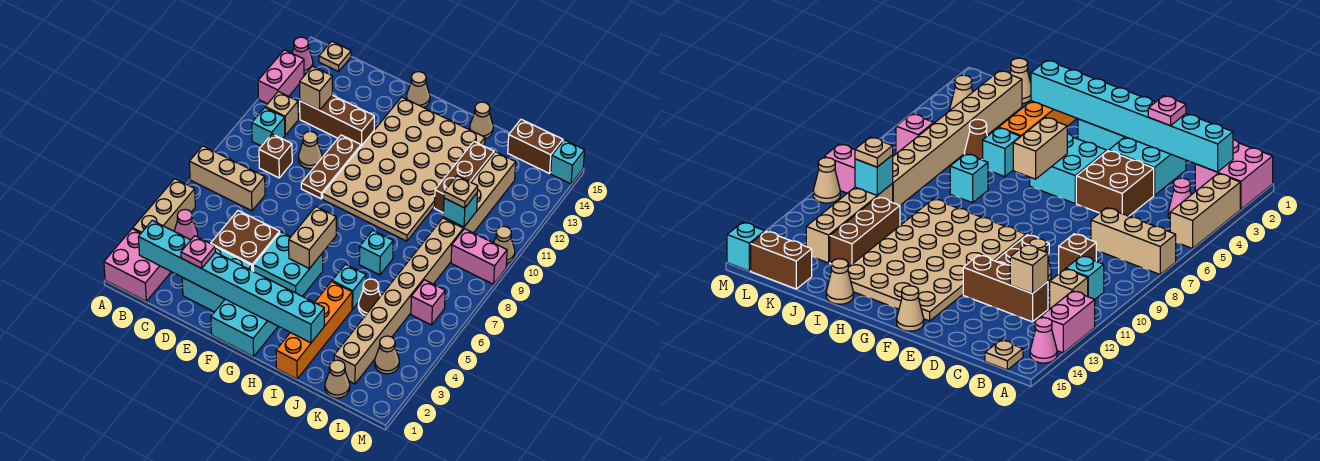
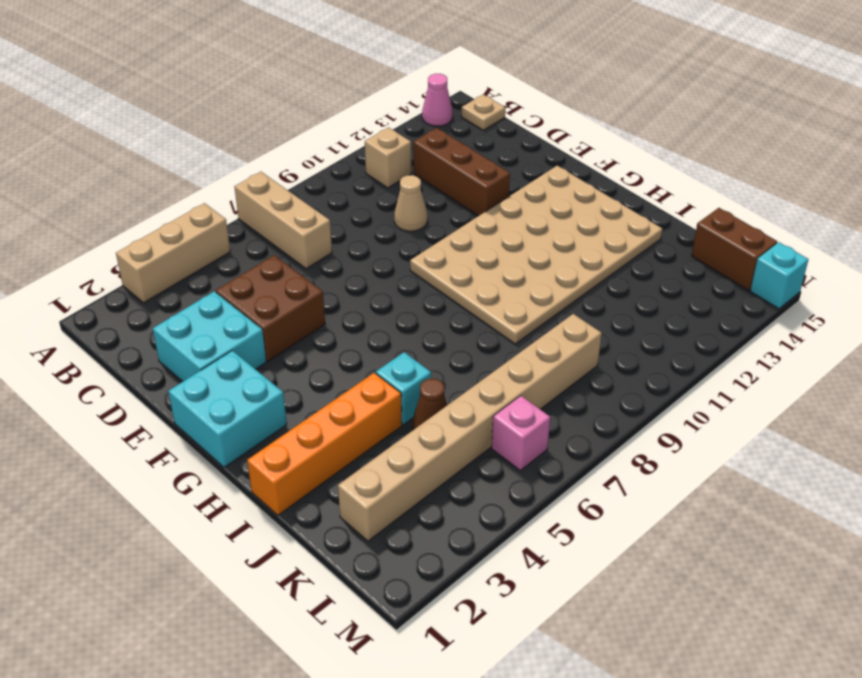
none -> pink 2x2 brick [104,229,171,301]
none -> pink 1x2 brick [258,50,304,104]
none -> pink 1x1 cone [174,209,198,240]
none -> cyan 1x1 brick [252,108,285,146]

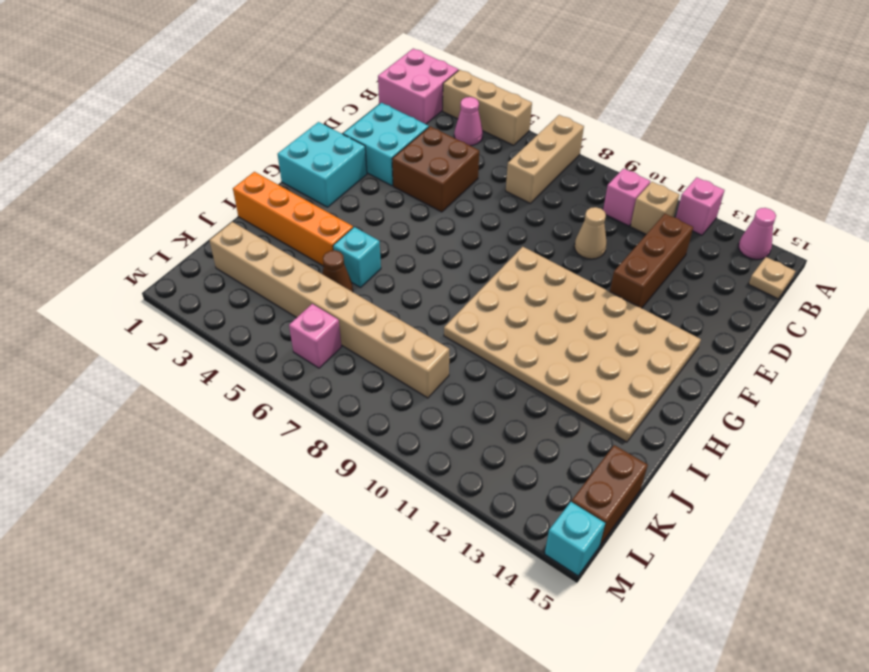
pink 1x1 brick [676,177,724,235] -> pink 1x2 brick [258,50,304,104]
pink 1x1 brick [603,168,650,226] -> cyan 1x1 brick [252,108,285,146]
none -> brown 1x1 brick [259,134,292,178]
none -> brown 1x3 plate [301,135,361,199]
none -> cyan 2x2 brick [253,232,323,296]
none -> tan 1x1 cone [407,72,430,108]

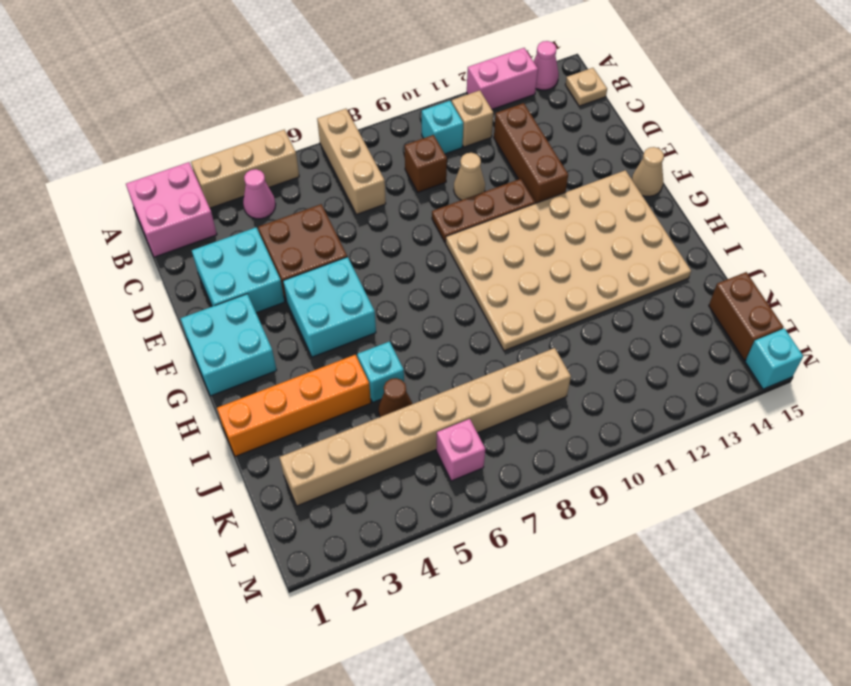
none -> cyan 1x1 brick [359,230,393,275]
none -> tan 1x1 cone [470,102,493,139]
none -> brown 1x3 brick [434,142,494,213]
none -> tan 1x1 cone [325,360,350,398]

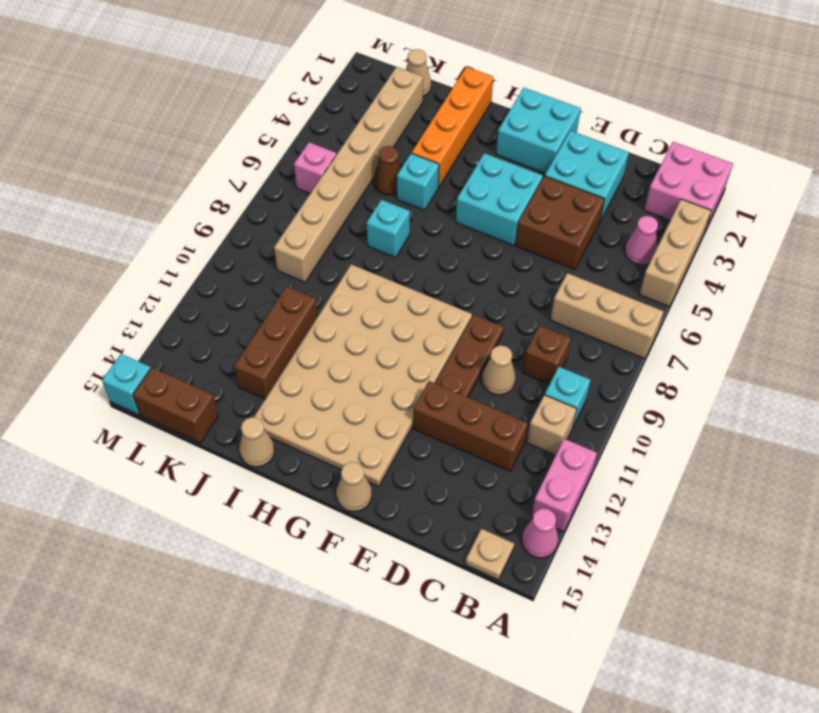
none -> tan 1x4 brick [443,152,516,233]
none -> tan 1x1 cone [375,336,399,374]
none -> pink 1x2 brick [451,229,507,284]
none -> tan 1x1 cone [494,226,515,263]

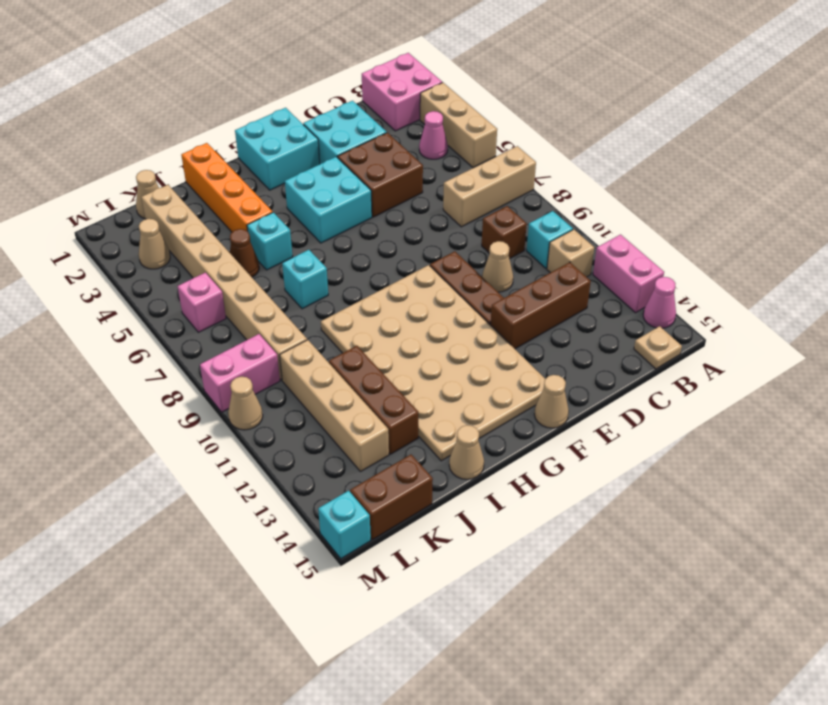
none -> cyan 1x8 brick [138,220,324,343]
none -> tan 1x1 brick [300,66,332,110]
none -> tan 1x2 brick [289,207,336,269]
none -> cyan 1x1 brick [443,193,477,227]

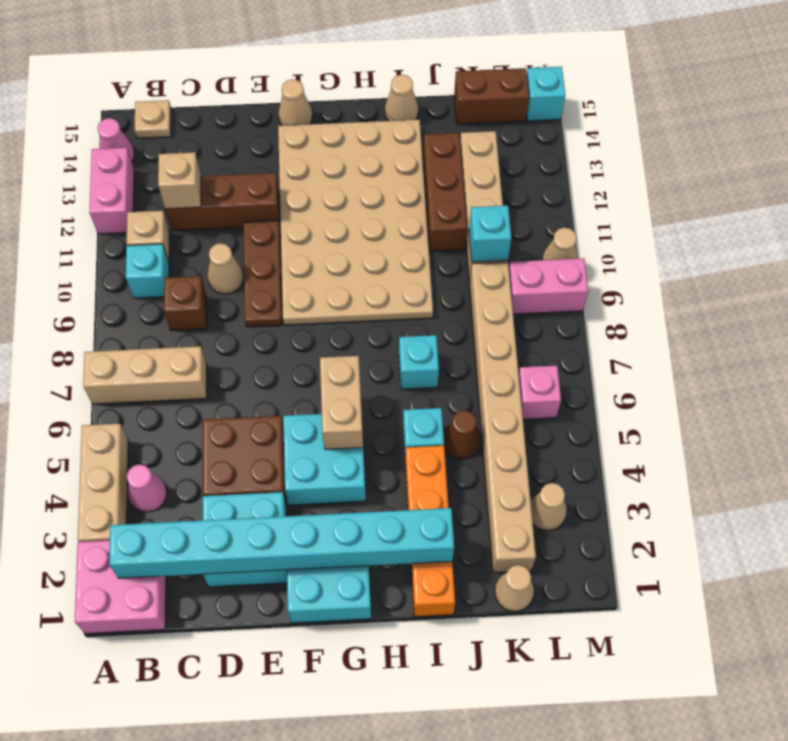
none -> pink 1x1 plate [181,236,215,268]
none -> tan 1x1 plate [444,176,478,208]

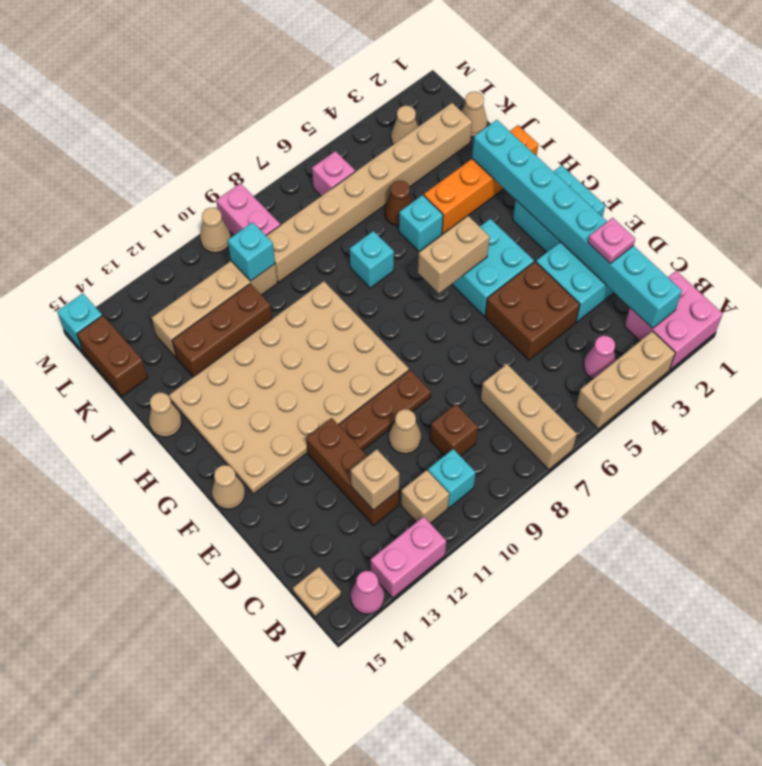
none -> tan 1x1 plate [444,176,478,208]

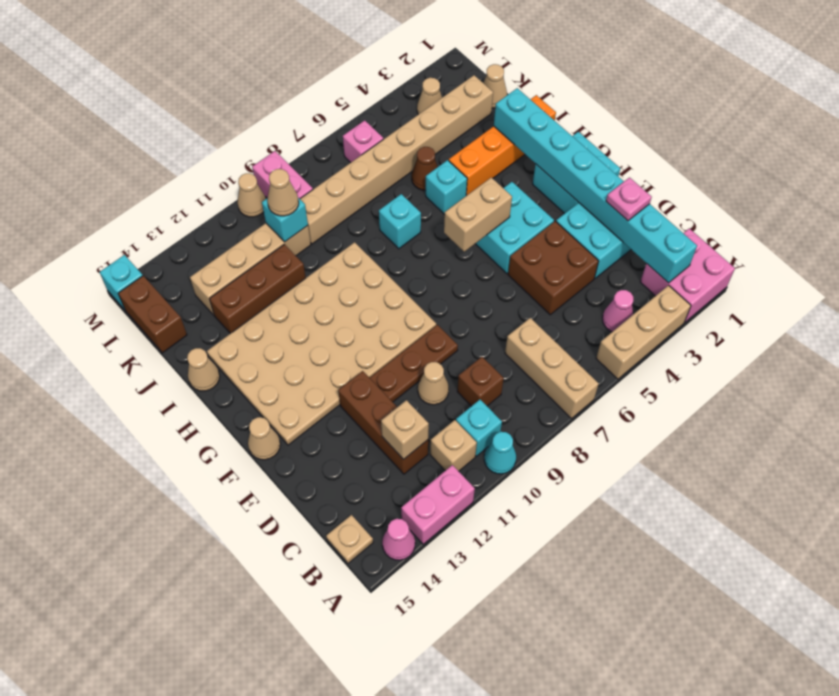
cyan 1x1 cone [484,432,516,474] -> none
tan 1x1 cone [267,169,299,216] -> tan 1x1 plate [444,176,478,208]

